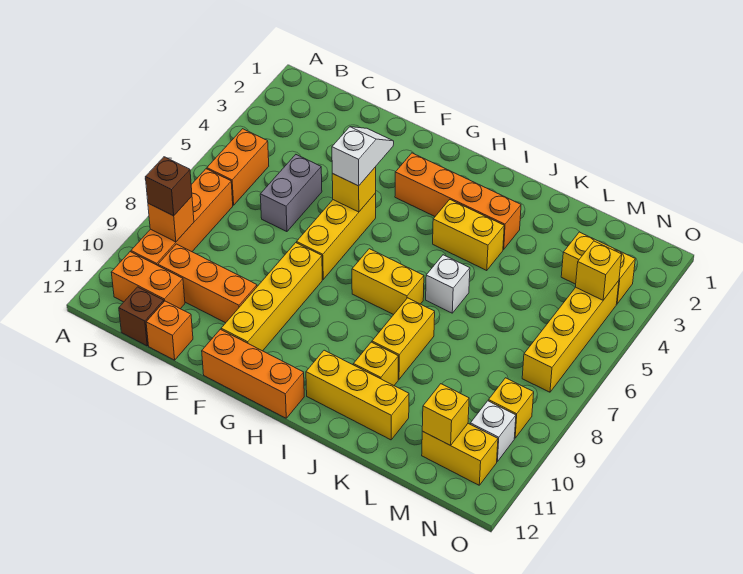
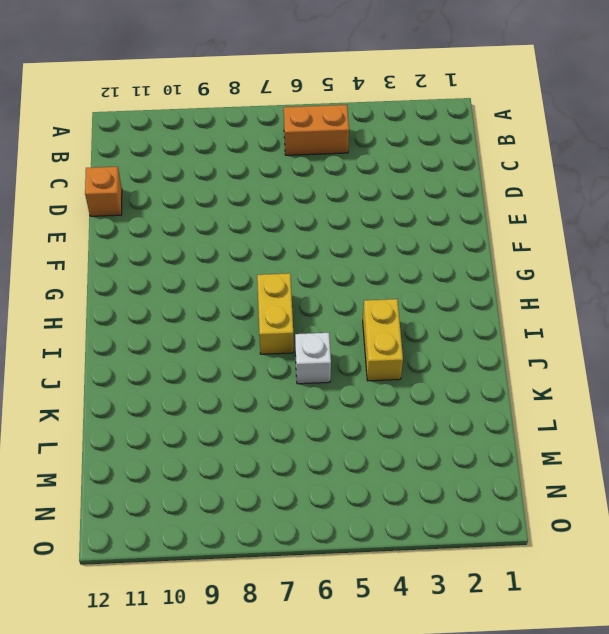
none -> orange 1x4 brick [131,169,233,265]
none -> orange 1x2 brick [111,252,185,309]
none -> orange 1x3 brick [158,244,257,323]

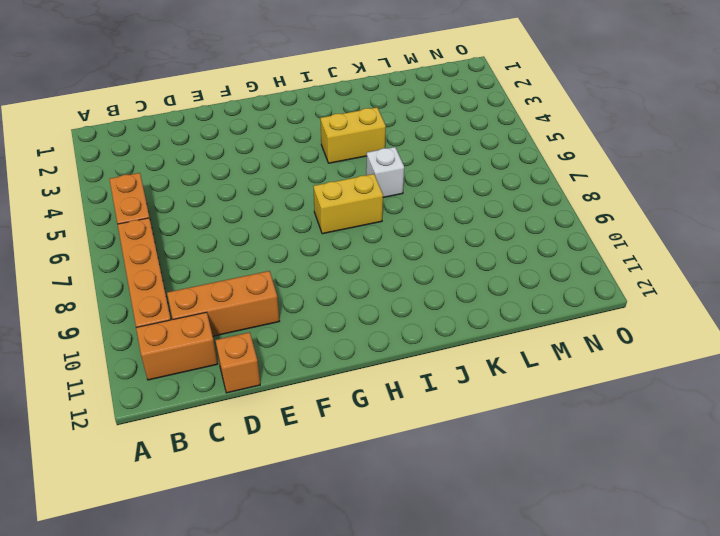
none -> brown 1x1 brick [119,287,164,346]
none -> grey 1x2 brick [260,155,322,232]
none -> yellow 1x3 brick [297,193,376,279]

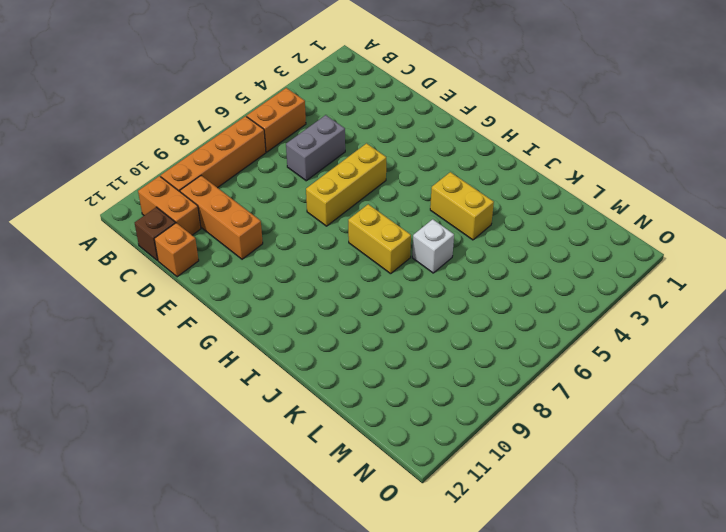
none -> yellow 1x4 brick [221,243,322,351]
none -> orange 1x3 brick [202,329,304,418]
none -> orange 1x4 brick [395,153,521,249]

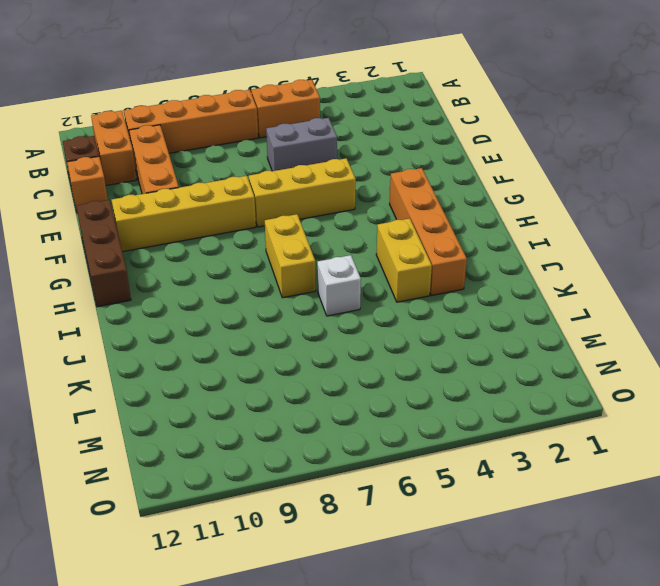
brown 1x3 brick [76,200,131,307] -> orange 1x3 brick [202,329,304,418]
none -> yellow 1x3 brick [306,350,409,440]
none -> yellow 1x2 brick [372,298,435,379]
none -> yellow 1x1 brick [353,342,398,385]

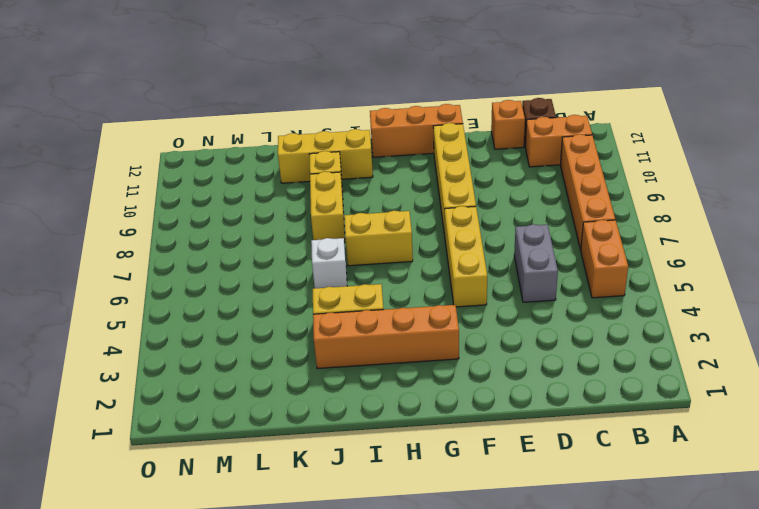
none -> orange 1x3 brick [158,244,257,323]
none -> yellow 1x2 brick [561,232,635,304]
none -> yellow 1x2 brick [422,424,498,485]

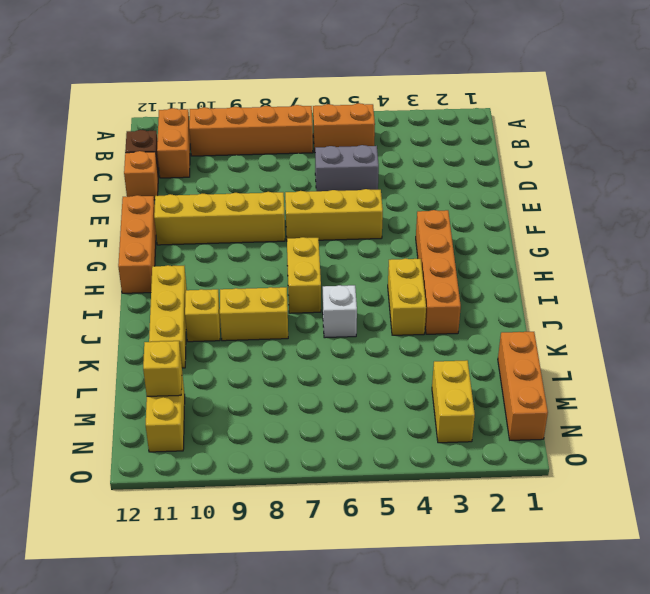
orange 1x3 brick [498,332,548,440] -> orange 1x3 brick moved to [158,244,257,323]
none -> yellow 1x4 brick [522,281,619,392]
none -> yellow 1x1 brick [488,378,534,438]
none -> white 1x1 brick [470,401,516,461]

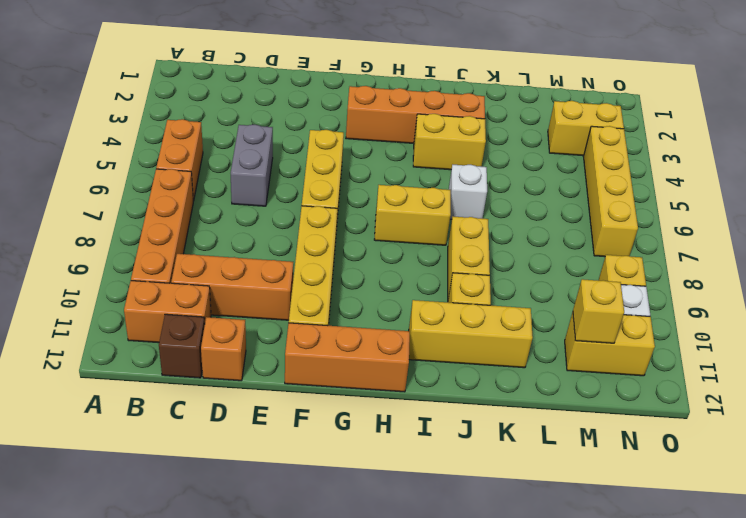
none -> orange 1x1 brick [148,197,194,242]
none -> yellow 1x1 brick [332,167,376,212]
none -> yellow 1x1 brick [576,241,622,300]

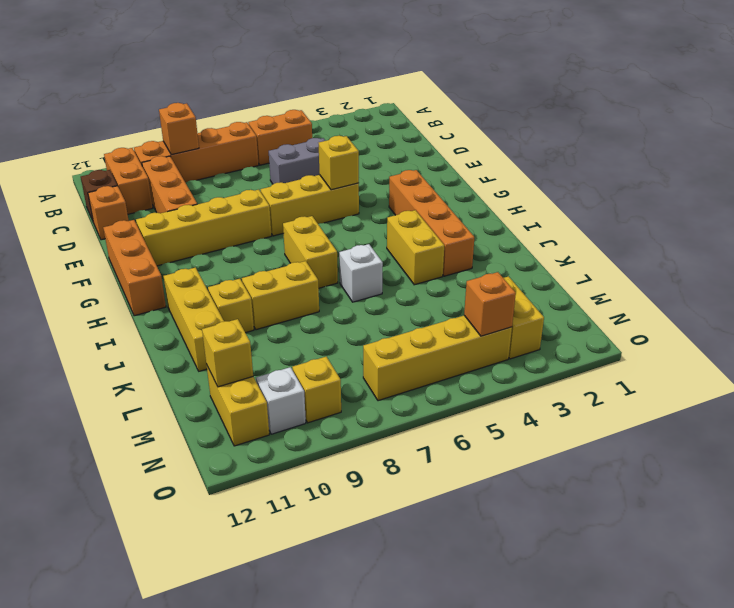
orange 1x1 brick [464,272,516,336] -> yellow 1x1 brick [576,241,622,300]
none -> brown 1x1 brick [145,157,192,216]
none -> white 1x2 slope [332,127,394,186]

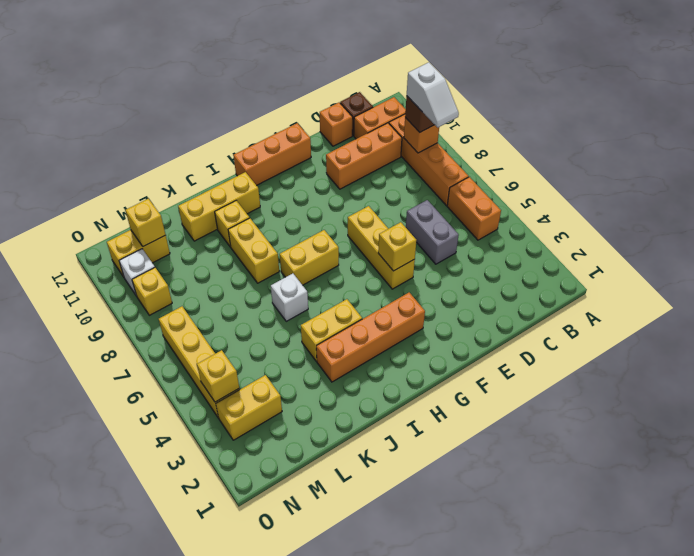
white 1x2 slope [407,62,459,127] -> white 1x2 slope moved to [332,127,394,186]
none -> yellow 1x4 brick [221,243,322,351]

